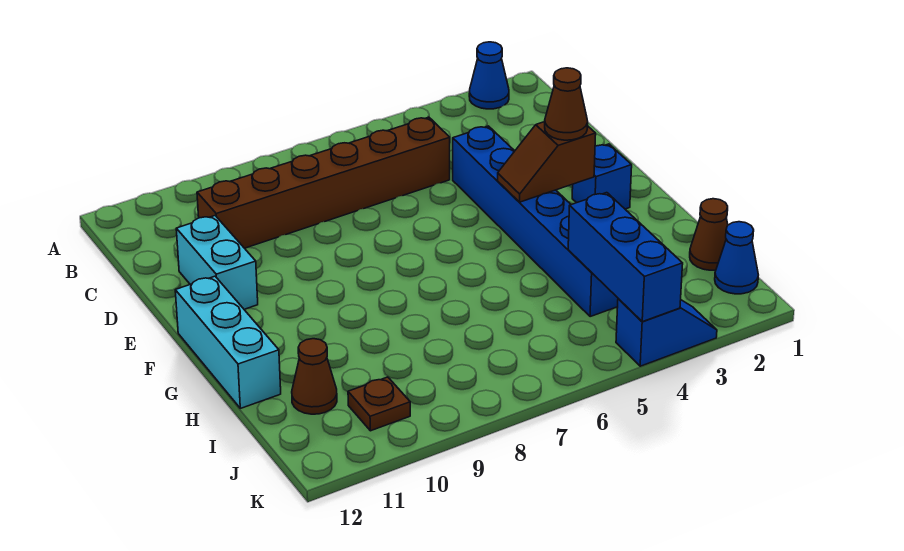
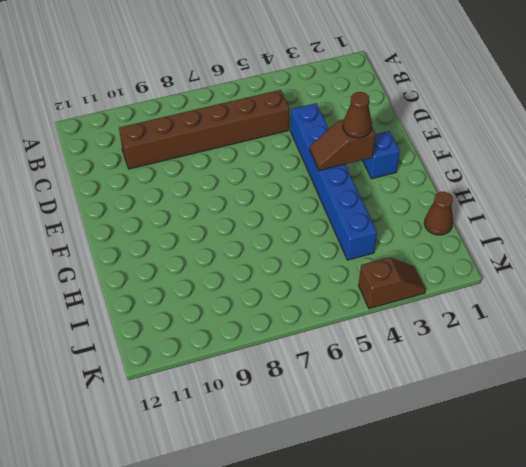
brown 1x2 slope [358,257,425,309] -> blue 1x2 slope [616,299,717,366]
none -> blue 1x1 cone [469,42,509,109]
none -> cyan 1x2 brick [176,216,258,309]
none -> cyan 1x3 brick [175,276,281,408]

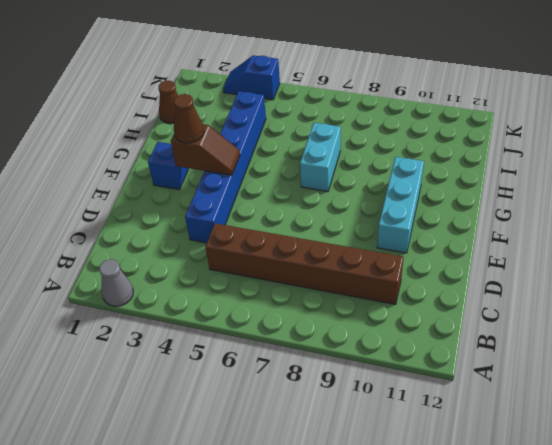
grey 1x1 cone [99,259,133,306] -> blue 1x1 cone [469,42,509,109]
cyan 1x3 brick [377,157,424,253] -> cyan 1x3 brick moved to [175,276,281,408]
cyan 1x2 brick [300,123,341,191] -> cyan 1x2 brick moved to [176,216,258,309]
none -> brown 1x1 cone [292,339,337,414]
none -> blue 1x1 cone [715,222,758,294]
none -> brown 1x1 plate [348,377,410,431]

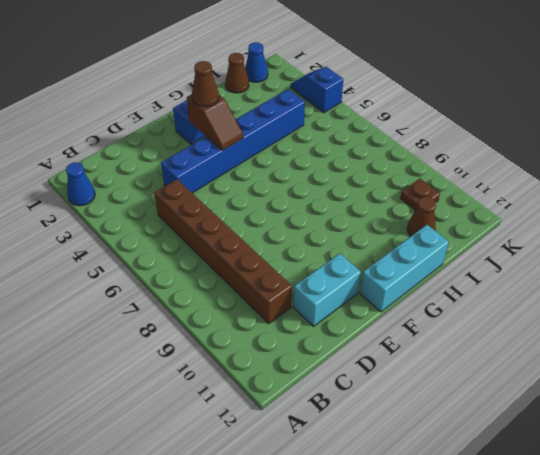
none -> blue 1x3 brick [568,193,683,322]

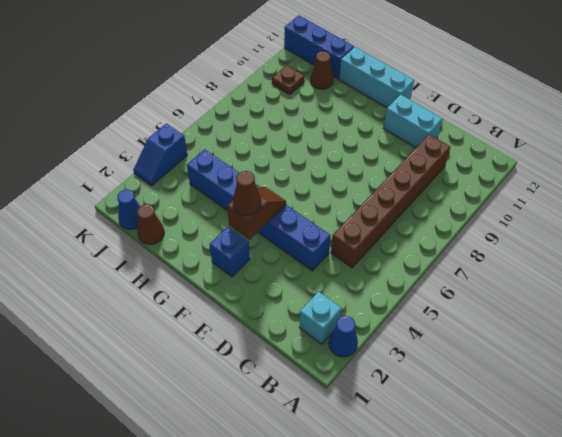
cyan 1x1 brick [299,292,341,344] -> none
blue 1x3 brick [284,15,354,79] -> blue 1x3 brick moved to [568,193,683,322]

